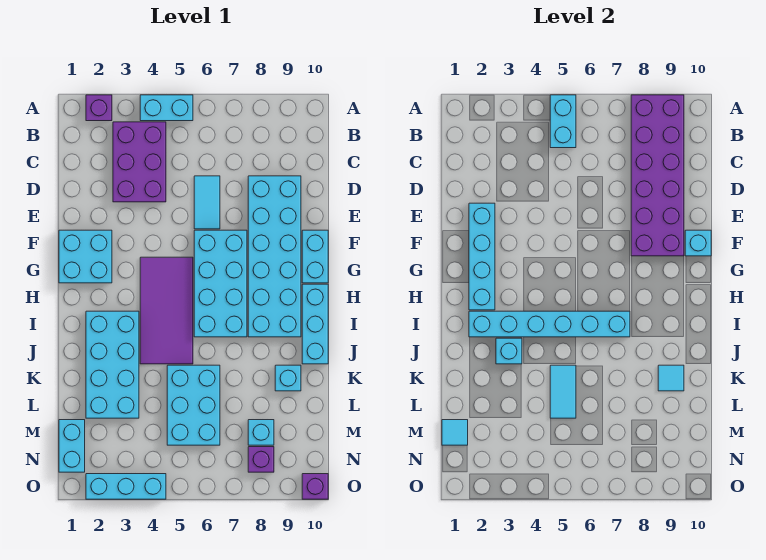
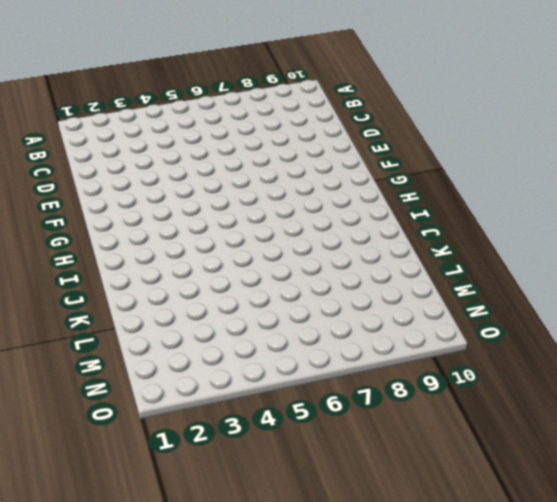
none -> purple 1x1 brick [86,95,112,121]
none -> cyan 1x2 brick [140,95,193,121]
none -> purple 2x3 brick [113,122,166,202]

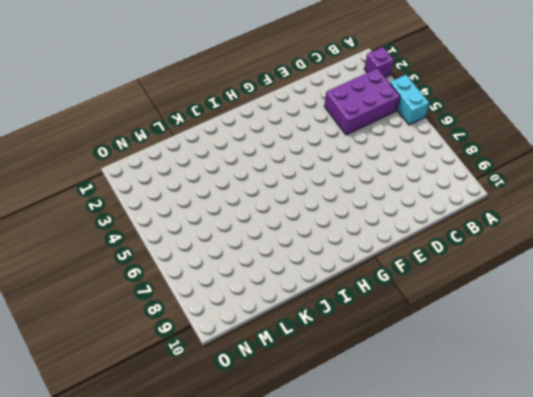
none -> cyan 1x2 tile [194,176,220,229]
none -> cyan 2x6 brick [248,176,301,337]
none -> cyan 2x2 brick [59,230,112,283]

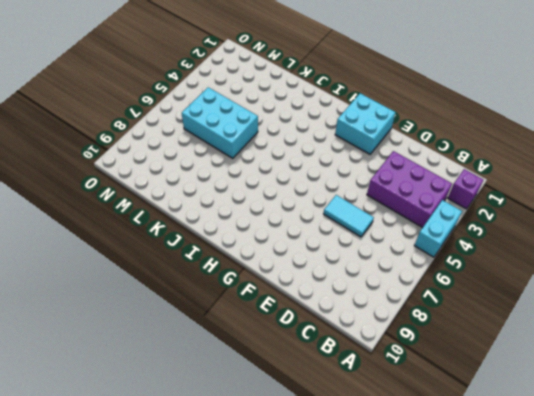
none -> cyan 2x6 brick [248,176,301,337]
none -> cyan 2x4 brick [194,230,247,337]
none -> cyan 1x2 brick [302,230,328,283]

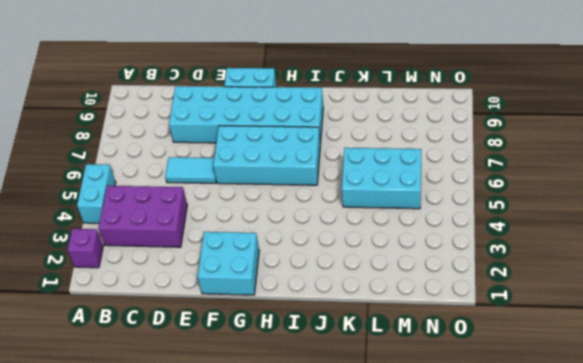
none -> purple 2x4 tile [140,257,193,364]
none -> cyan 1x3 brick [302,284,328,364]
none -> cyan 2x4 brick [86,311,139,418]

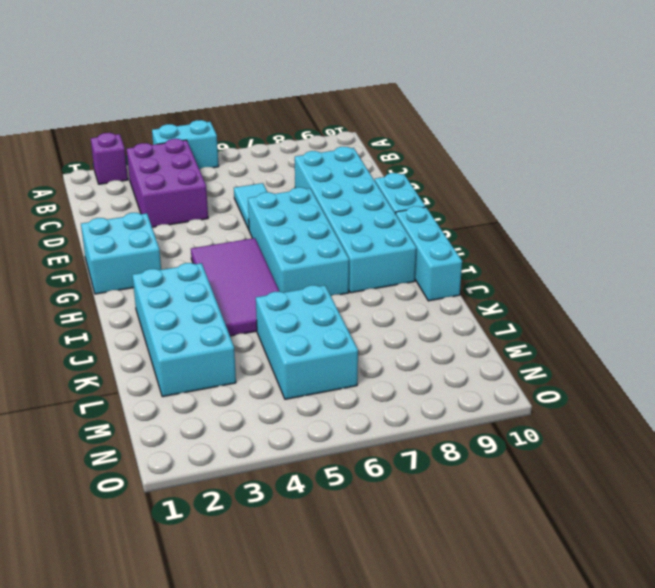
none -> cyan 1x1 brick [275,365,301,391]
none -> cyan 1x2 brick [59,420,85,472]
none -> cyan 1x1 brick [248,420,274,445]

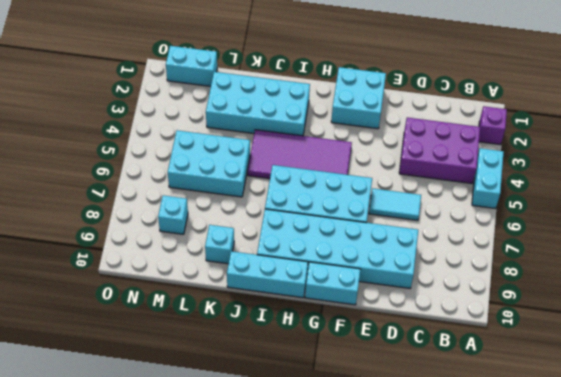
none -> purple 1x1 brick [248,447,274,472]
none -> cyan 1x3 brick [86,474,166,499]
none -> purple 1x1 brick [302,474,328,499]

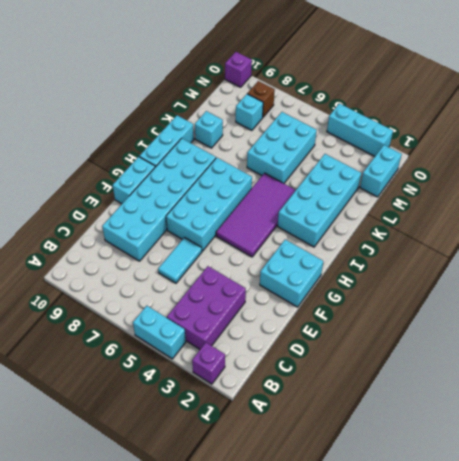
brown 1x1 brick [247,81,275,117] -> purple 1x1 brick [248,447,274,472]
none -> cyan 1x2 brick [550,95,576,148]
none -> purple 2x6 brick [631,95,684,256]
none -> cyan 1x4 brick [469,203,495,310]

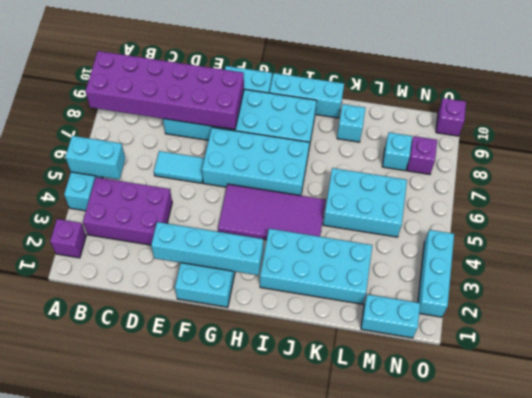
none -> cyan 1x1 brick [685,230,711,256]
none -> cyan 1x6 brick [469,311,630,337]
none -> cyan 1x1 brick [496,338,522,364]

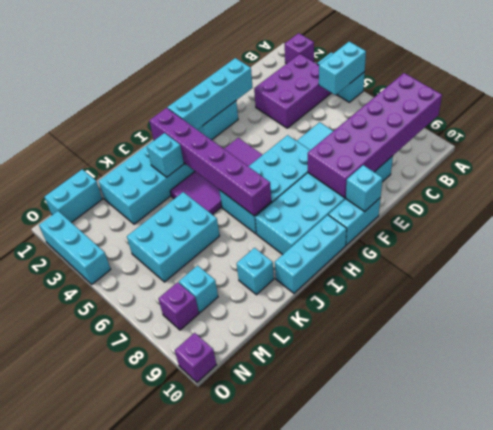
purple 1x6 brick [149,108,271,216] -> cyan 1x6 brick [469,311,630,337]
none -> cyan 1x2 tile [550,365,576,418]
none -> cyan 1x1 tile [658,365,684,391]
none -> cyan 1x1 tile [442,420,468,445]

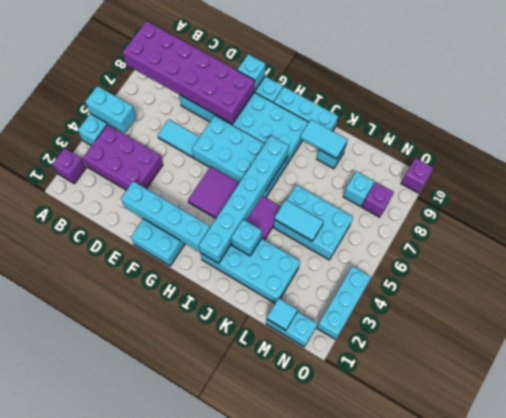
cyan 1x2 tile [300,120,348,159] -> cyan 1x1 tile [658,365,684,391]

